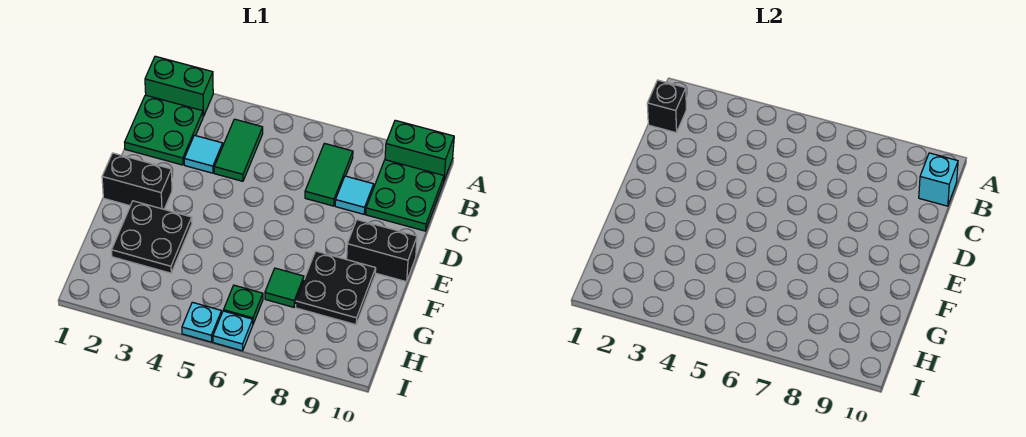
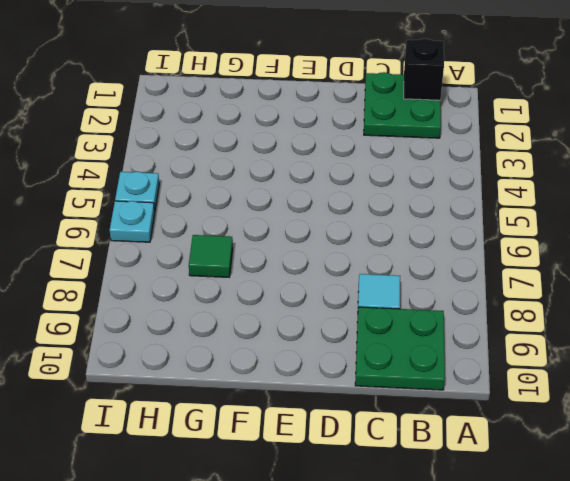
none -> green 1x2 brick [145,56,213,117]
none -> green 1x2 brick [385,120,454,180]
none -> green 1x2 tile [214,119,263,181]

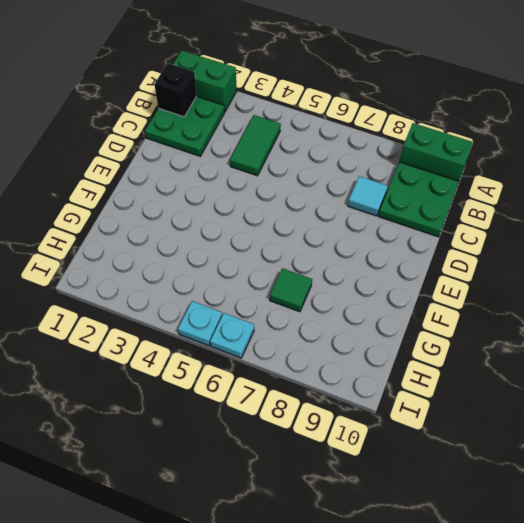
none -> green 1x2 tile [305,143,353,206]
none -> cyan 1x1 tile [184,135,223,173]
none -> black 1x2 brick [102,153,172,209]

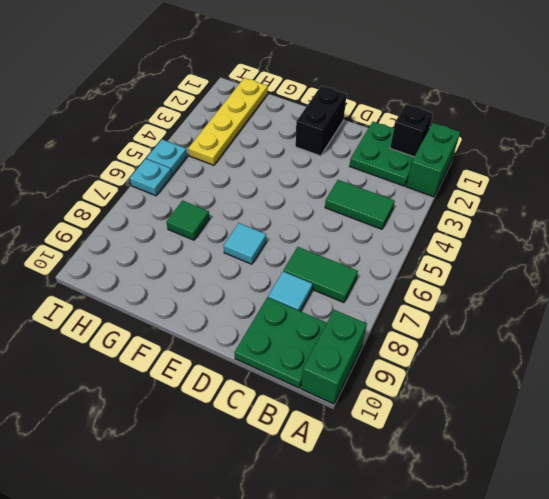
cyan 1x1 tile [224,223,266,264] -> cyan 1x1 tile moved to [184,135,223,173]
yellow 1x4 plate [188,78,268,165] -> none
none -> black 1x2 brick [347,220,417,282]
none -> black 2x2 plate [112,201,192,273]
none -> black 2x2 plate [296,251,376,325]

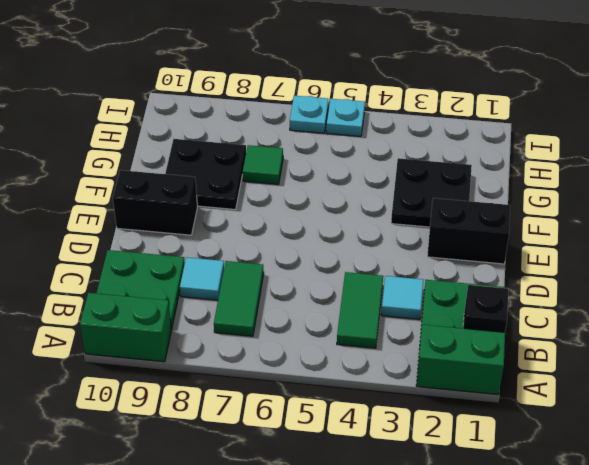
none -> green 1x1 plate [224,285,263,324]
none -> cyan 1x1 brick [919,153,958,206]

